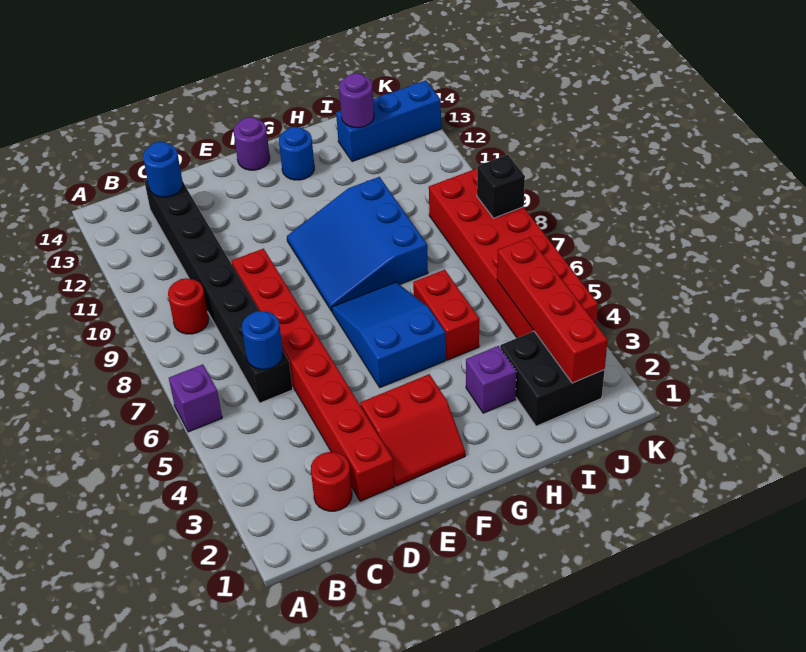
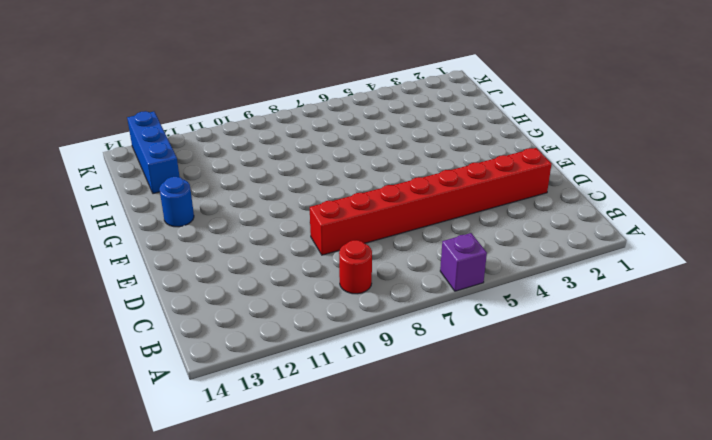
none -> red 1x1 round brick [311,452,352,511]
none -> black 1x8 brick [145,180,293,403]
none -> red 2x2 slope [360,374,465,486]

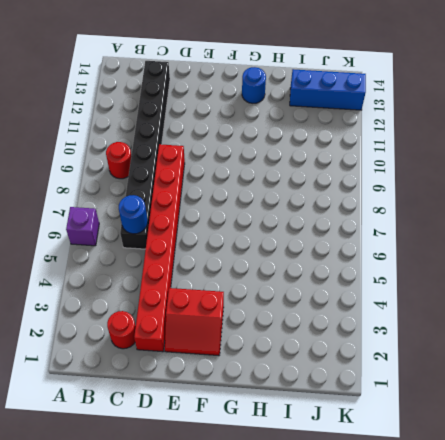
none -> blue 2x3 slope [332,282,446,388]
none -> blue 3x3 slope [287,177,428,311]
none -> purple 1x1 round brick [234,117,270,170]

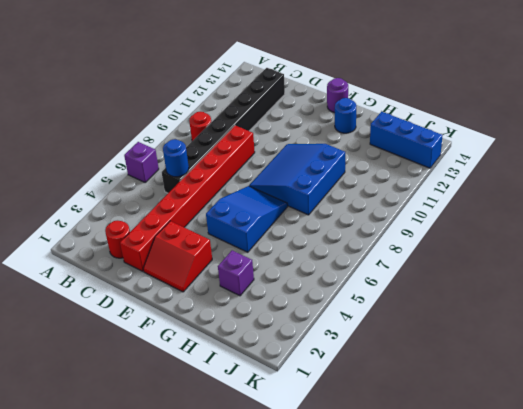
none -> red 1x2 brick [413,270,479,360]
none -> black 2x2 brick [500,331,605,426]
none -> red 2x6 brick [429,169,598,338]

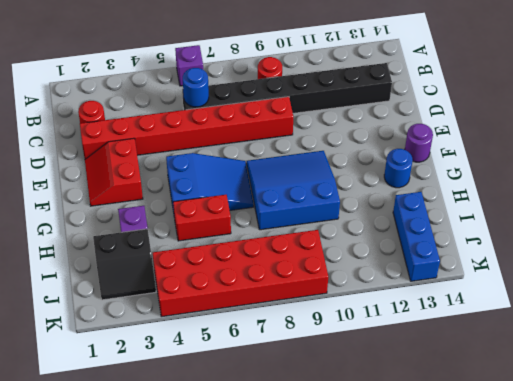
black 2x2 slope [93,229,156,300] -> black 2x2 brick [500,331,605,426]
none -> blue 1x1 round brick [143,142,183,197]
none -> purple 1x1 round brick [339,73,374,128]
none -> red 1x4 brick [497,237,608,383]

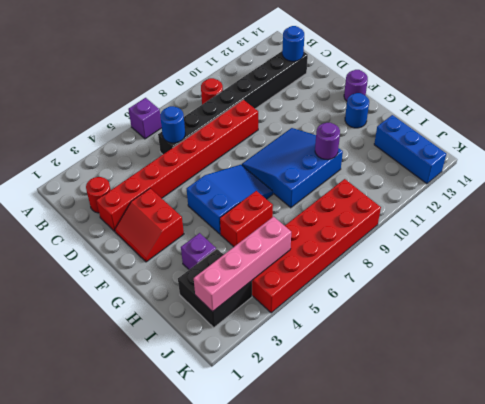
purple 1x1 round brick [315,123,340,160] -> purple 1x1 round brick moved to [339,73,374,128]
pink 1x4 brick [194,217,291,312] -> red 1x4 brick [497,237,608,383]
none -> black 1x1 brick [477,155,525,218]

